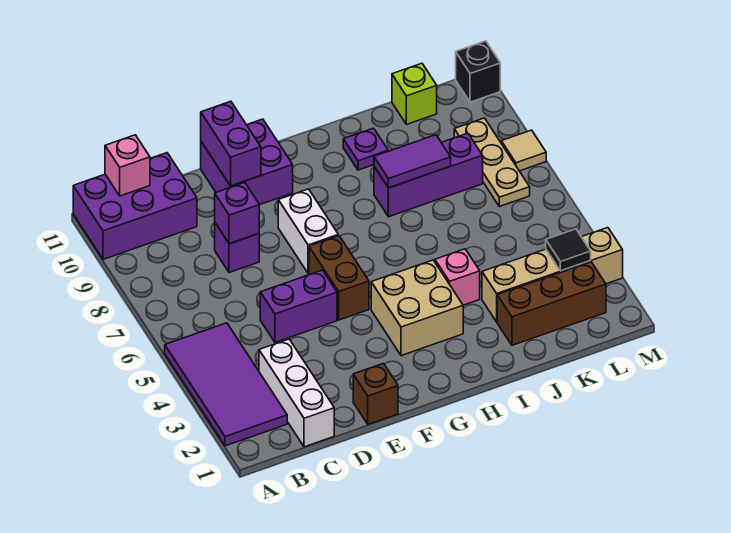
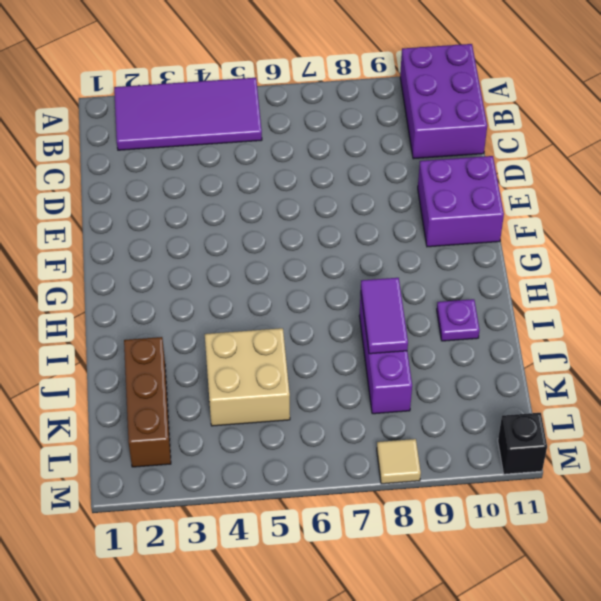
tan 2x2 brick [205,328,290,426] -> tan 2x2 brick moved to [371,260,463,356]
none -> white 1x3 brick [259,339,334,447]
none -> purple 1x2 brick [260,270,337,342]
none -> purple 1x1 brick [215,223,259,273]

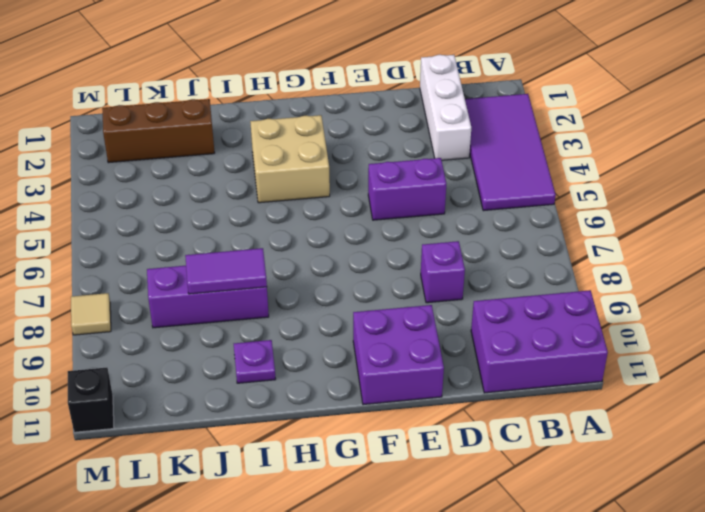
none -> brown 1x1 brick [353,363,398,424]
none -> brown 1x2 brick [309,236,369,320]
none -> white 1x2 brick [278,189,338,274]

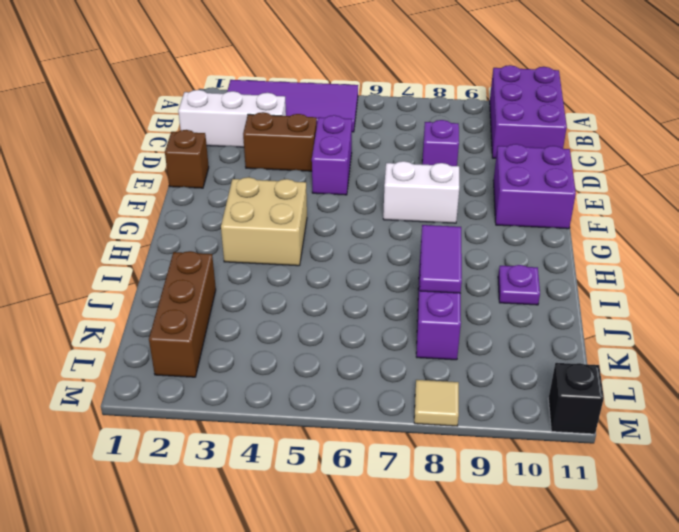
brown 1x2 brick [243,112,317,171] -> brown 1x2 brick moved to [309,236,369,320]
none -> pink 1x1 brick [435,249,480,305]
none -> tan 1x4 brick [482,228,623,322]
none -> lime 1x1 brick [392,63,437,124]

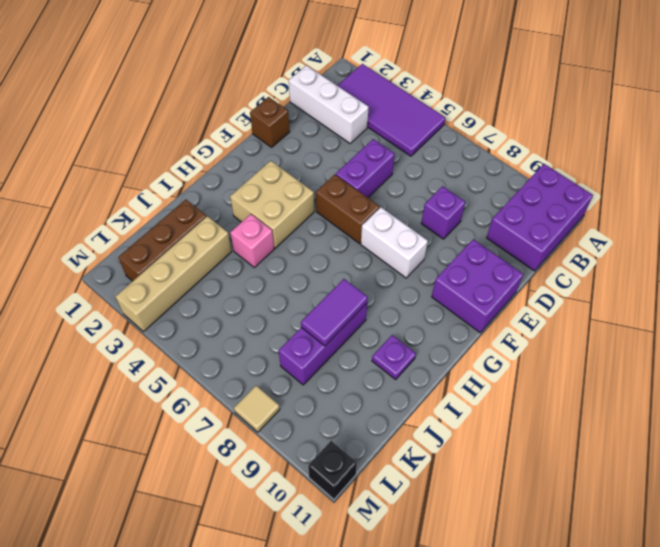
none -> lime 1x1 brick [392,63,437,124]
none -> tan 1x3 plate [454,118,530,207]
none -> pink 1x1 brick [105,135,150,196]

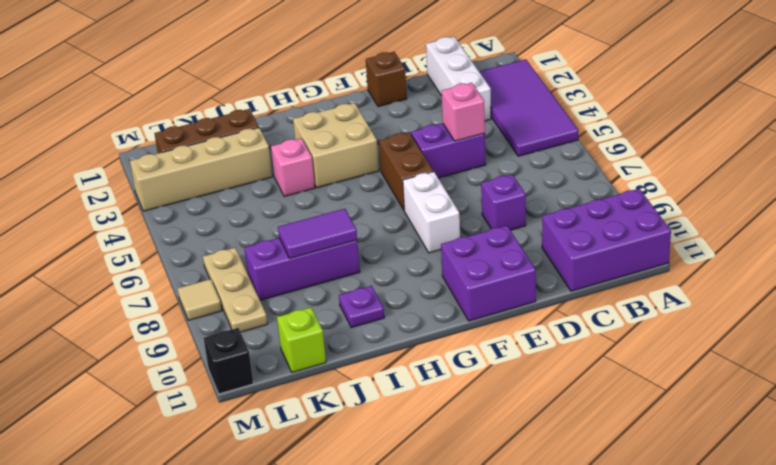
pink 1x1 brick [442,83,485,141] -> pink 1x1 brick moved to [105,135,150,196]
none -> purple 1x1 brick [215,183,259,244]
none -> purple 1x2 brick [201,101,261,186]
none -> black 1x1 tile [546,229,591,271]

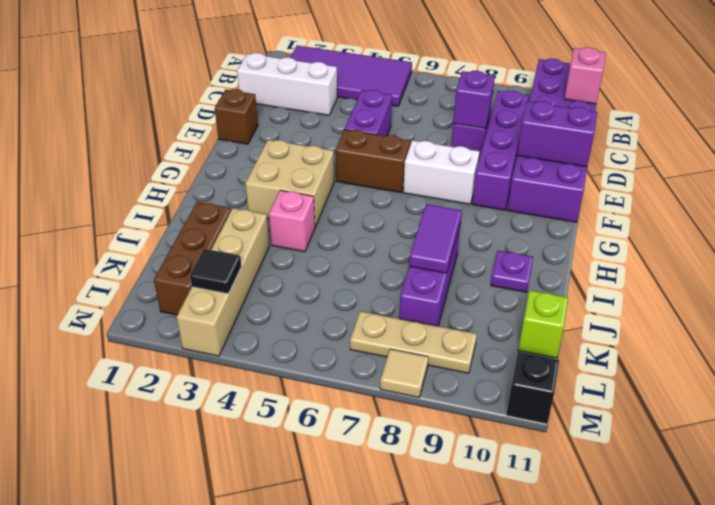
purple 1x4 brick [472,91,529,210] -> none

